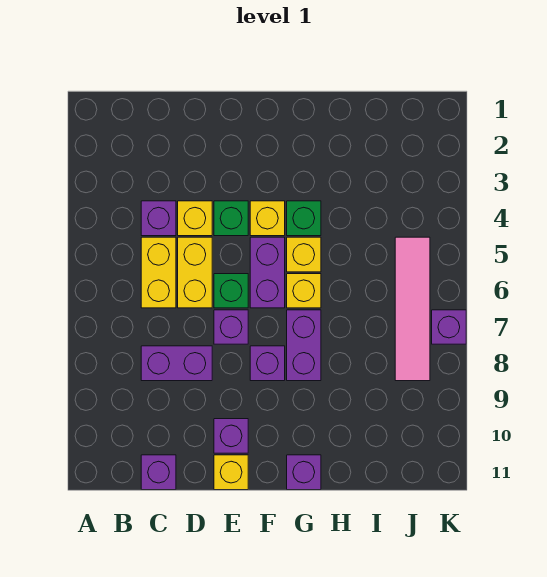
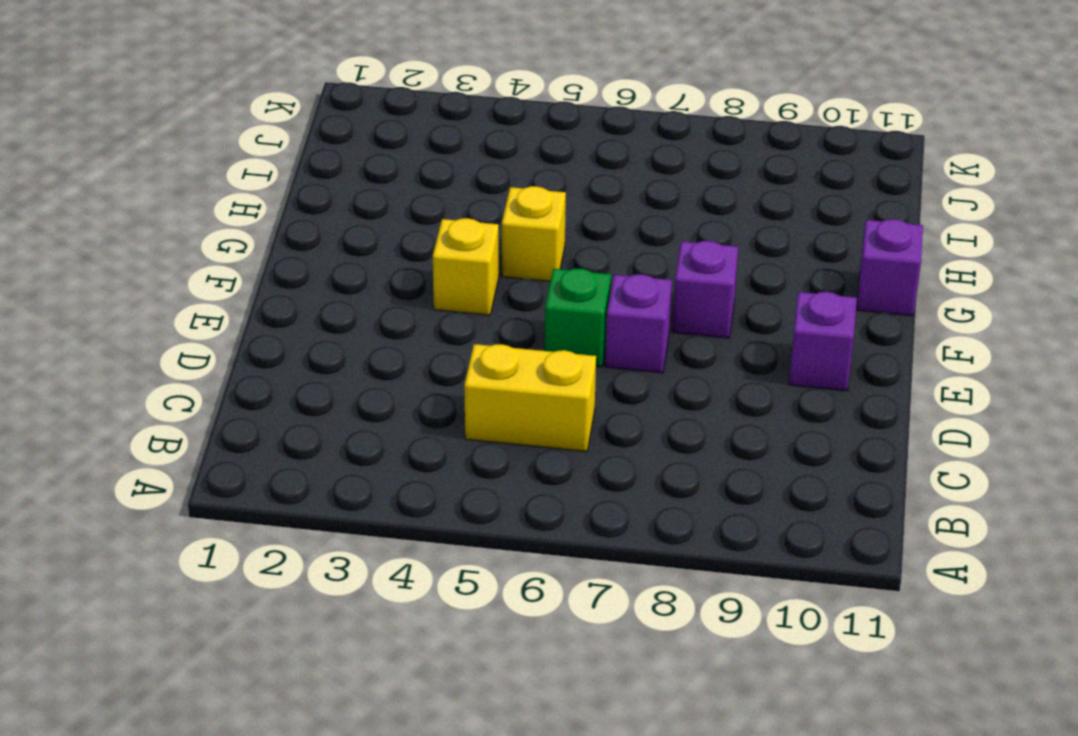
none -> purple 1x1 brick [141,201,176,236]
none -> purple 1x2 brick [141,346,212,381]
none -> purple 1x1 brick [141,455,176,490]

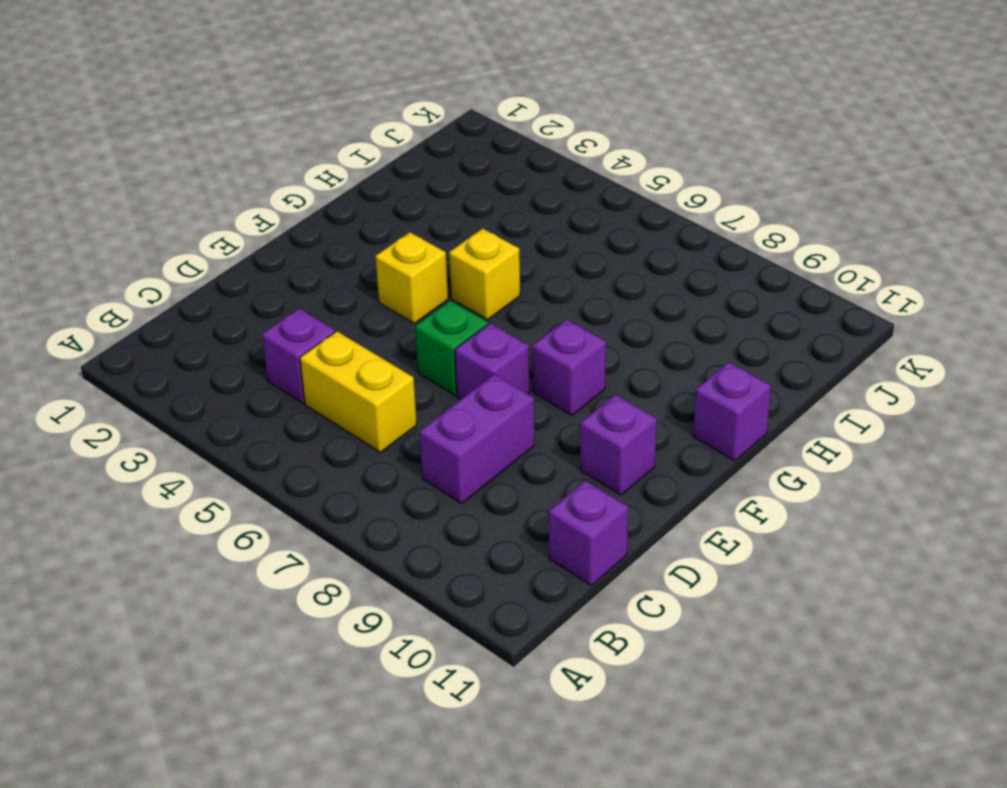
none -> yellow 1x1 brick [178,201,212,236]
none -> yellow 1x2 brick [178,237,212,308]
none -> green 1x1 brick [214,201,248,236]

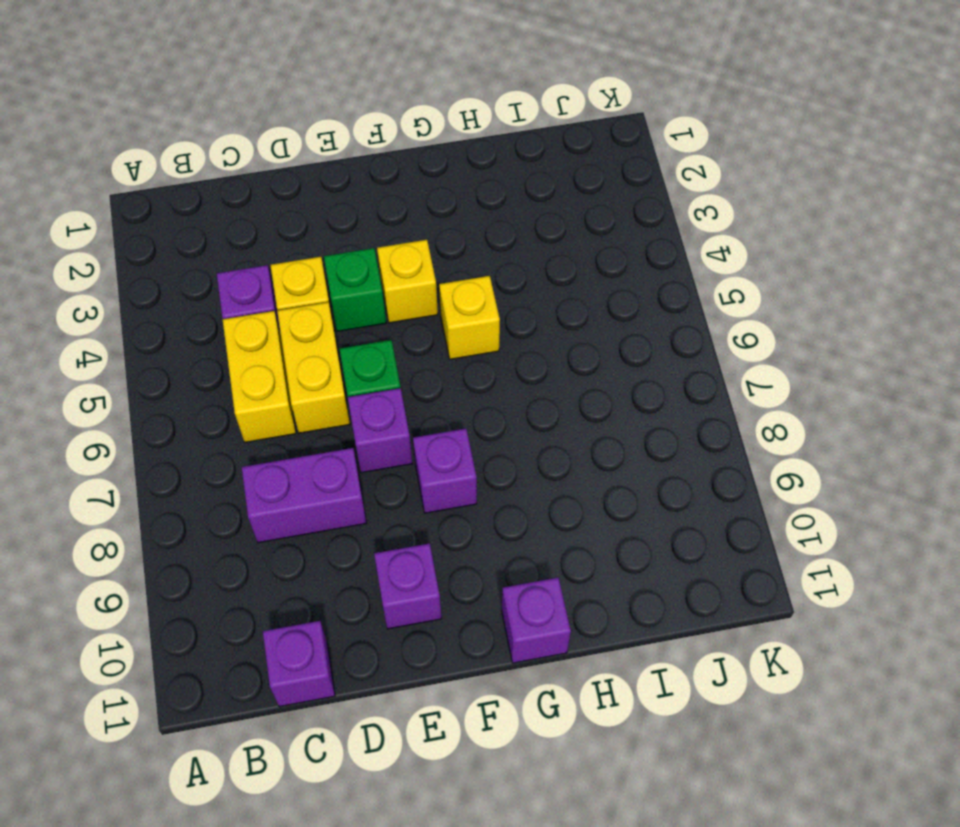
none -> yellow 1x1 brick [214,455,248,490]
none -> purple 1x2 brick [250,237,285,308]
none -> green 1x1 brick [287,201,321,236]

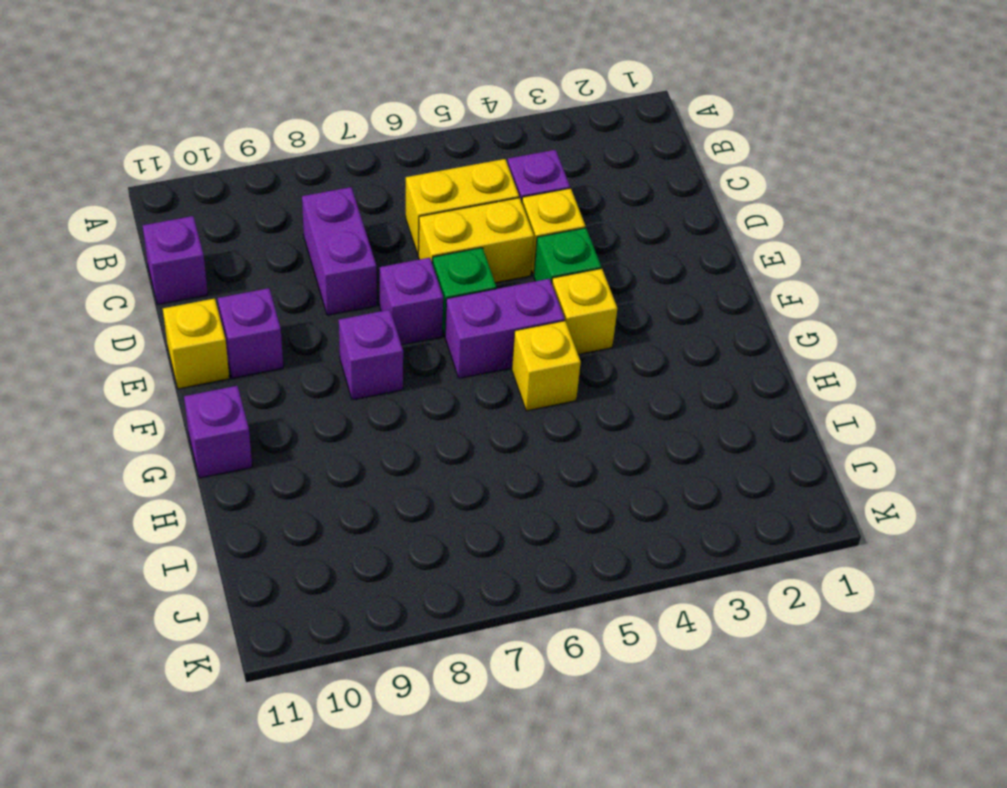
none -> green 1x1 brick [287,201,321,236]
none -> yellow 1x1 brick [287,274,321,308]
none -> purple 1x2 brick [287,310,321,381]

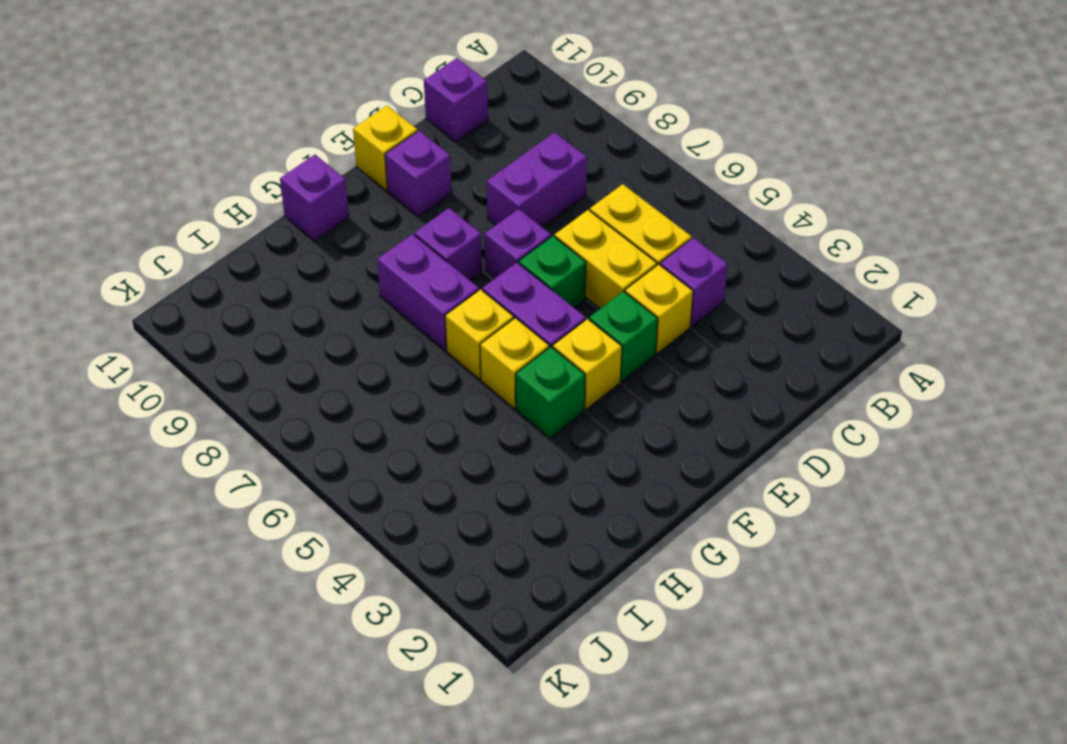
none -> pink 1x4 tile [395,237,430,381]
none -> purple 1x1 brick [432,310,466,344]

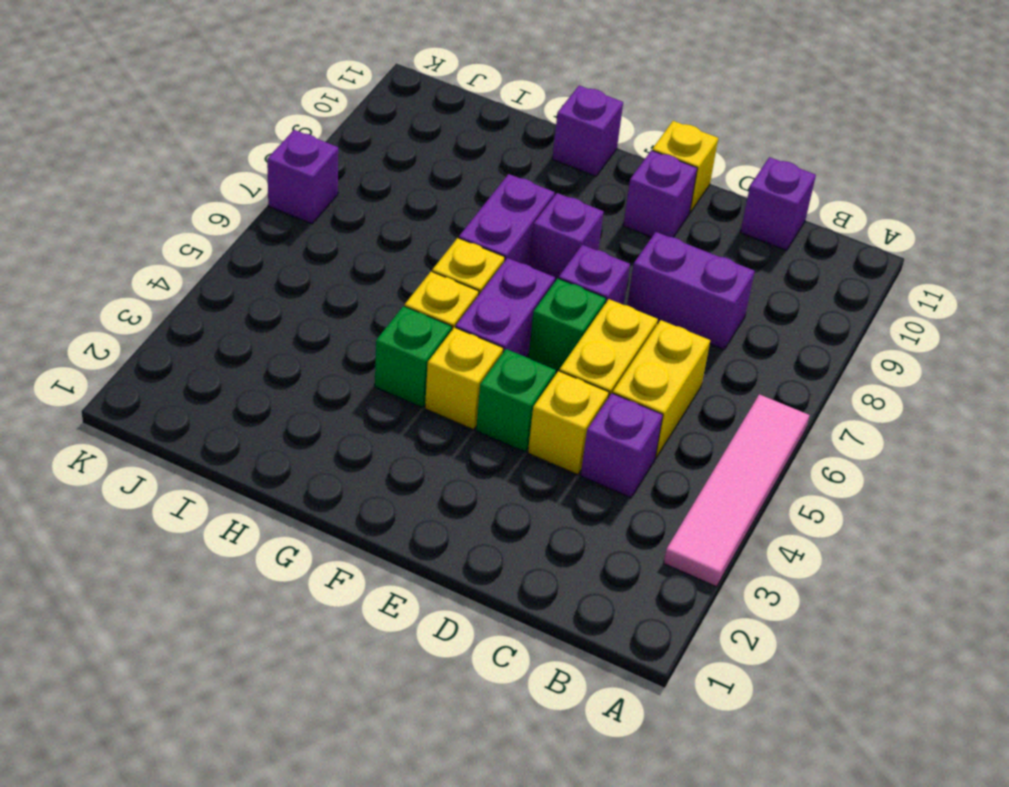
pink 1x4 tile [664,394,810,587] -> pink 1x4 tile moved to [395,237,430,381]

